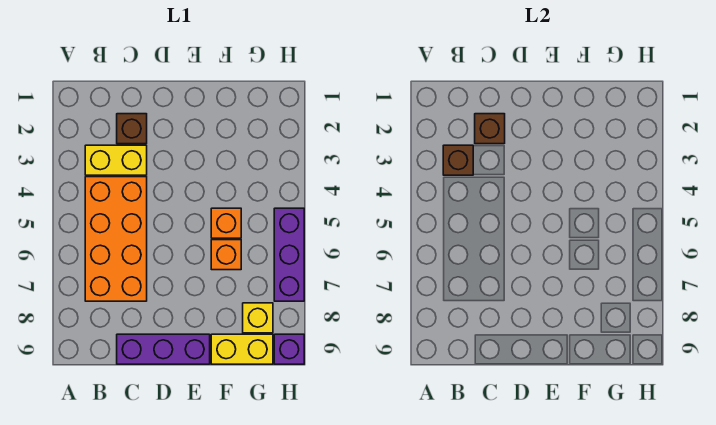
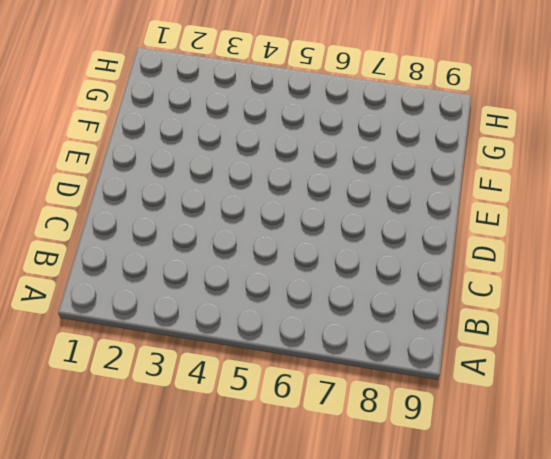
none -> yellow 1x2 brick [85,145,147,175]
none -> orange 2x4 brick [85,177,147,301]
none -> brown 1x1 brick [117,114,147,144]

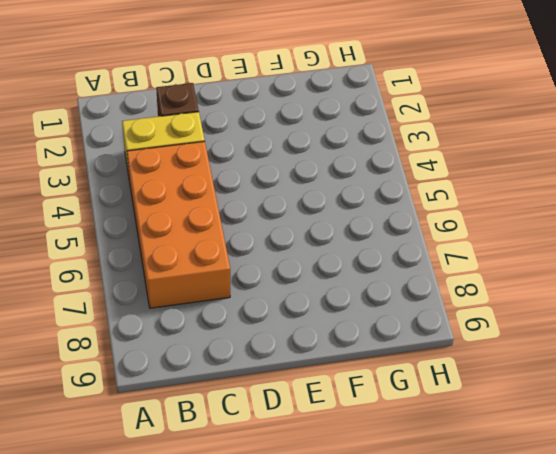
none -> purple 1x3 brick [117,334,210,364]
none -> orange 1x1 brick [211,208,241,238]
none -> orange 1x1 brick [211,240,241,270]

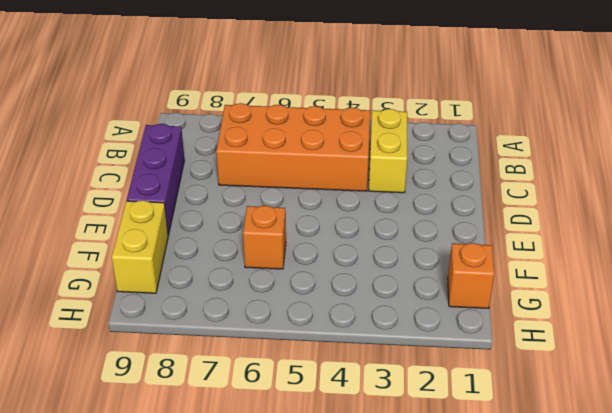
orange 1x1 brick [448,243,494,308] -> orange 1x1 brick moved to [211,208,241,238]
none -> brown 1x1 brick [117,114,147,144]
none -> yellow 1x1 brick [243,303,273,333]
none -> purple 1x3 brick [274,208,304,301]

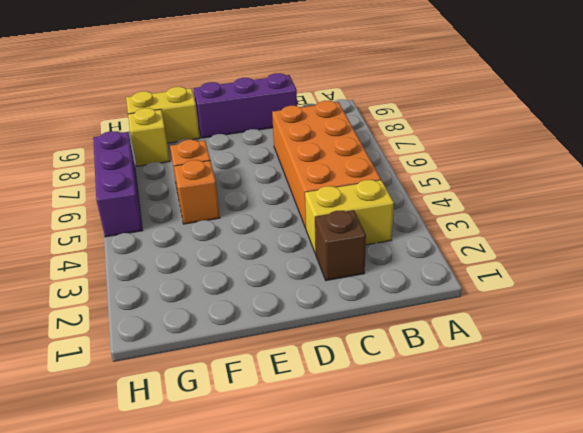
none -> purple 1x1 brick [274,334,304,364]
none -> brown 1x1 brick [443,145,473,175]
none -> brown 1x1 brick [475,114,505,144]

